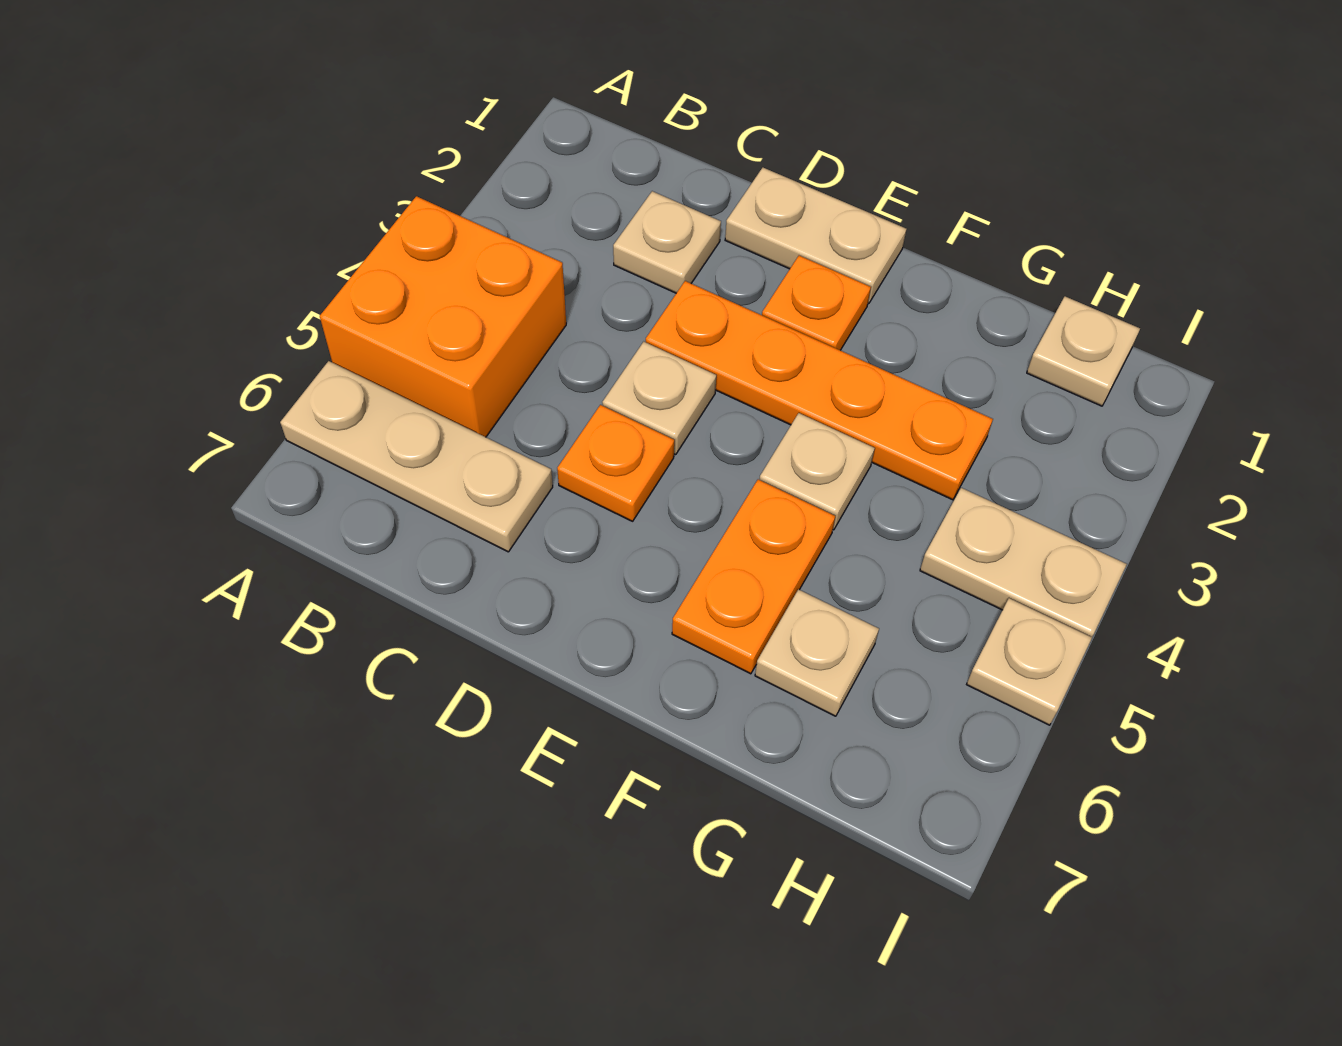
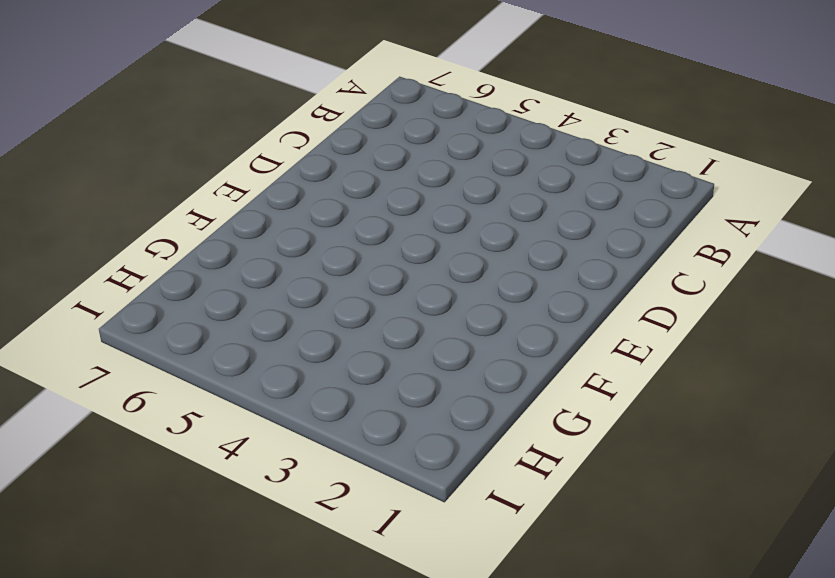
none -> orange 2x2 brick [320,196,566,437]
none -> tan 1x3 plate [280,361,553,552]
none -> tan 1x1 plate [613,191,721,293]

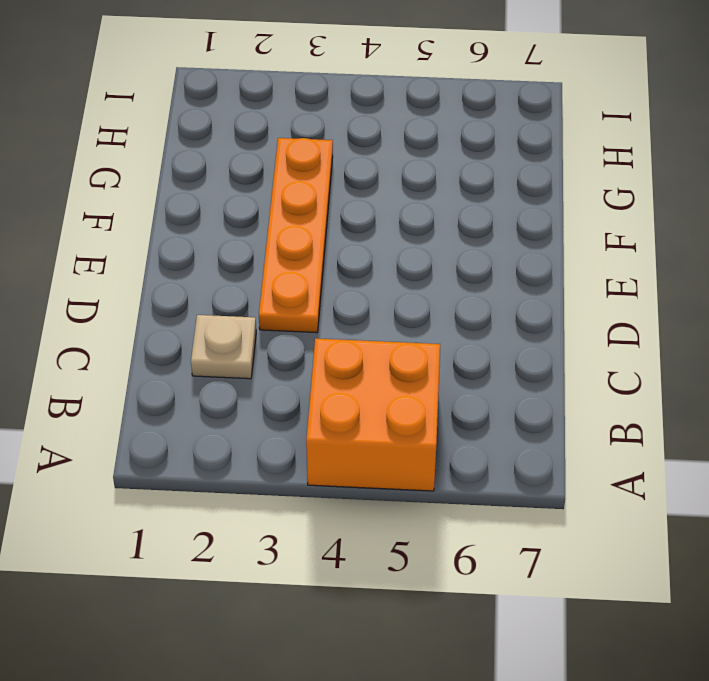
none -> tan 1x3 plate [280,361,553,552]
none -> tan 1x2 plate [725,168,906,304]
none -> tan 1x1 plate [602,342,716,455]

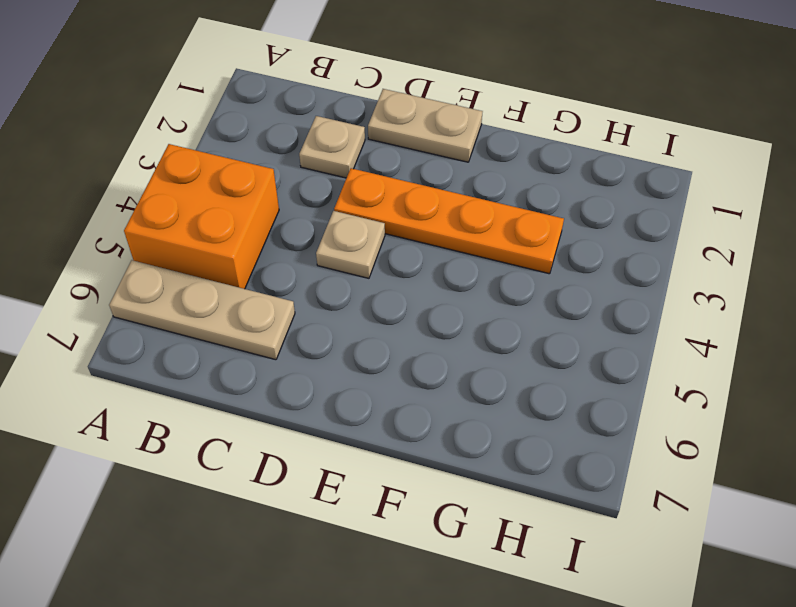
none -> orange 1x1 plate [557,405,674,521]
none -> orange 1x1 plate [762,256,871,350]
none -> tan 1x1 plate [759,413,875,530]

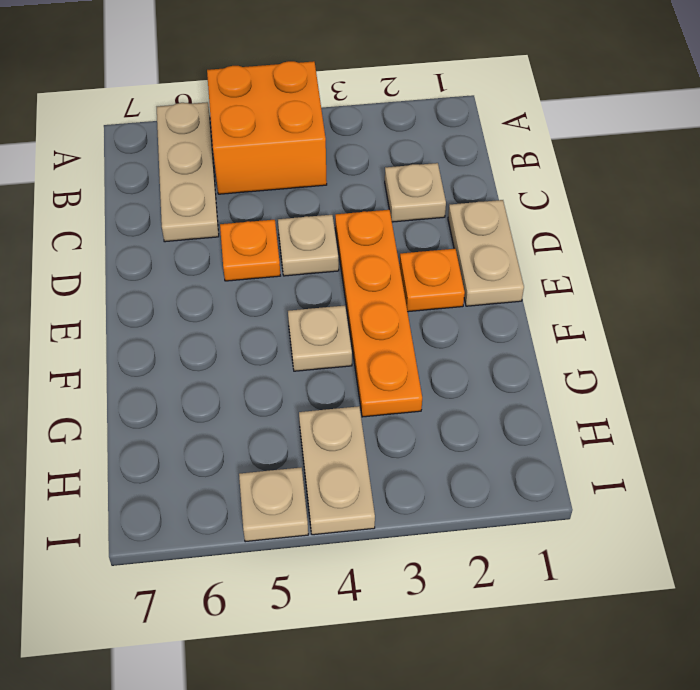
none -> orange 1x2 plate [672,480,835,674]
none -> tan 1x1 plate [755,589,879,716]
none -> tan 1x1 plate [1027,296,1140,406]

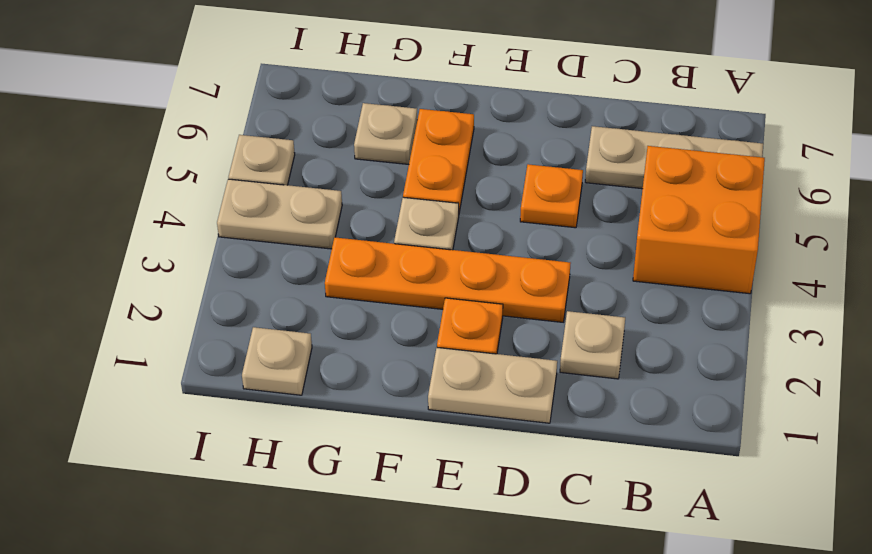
none -> tan 1x1 plate [602,342,716,455]

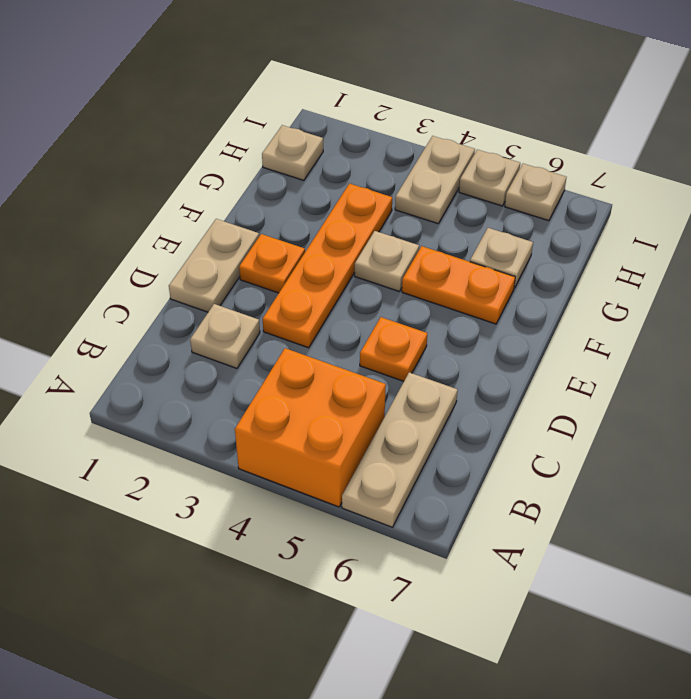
tan 1x1 plate [505,164,567,221] -> tan 1x1 plate moved to [602,342,716,455]

